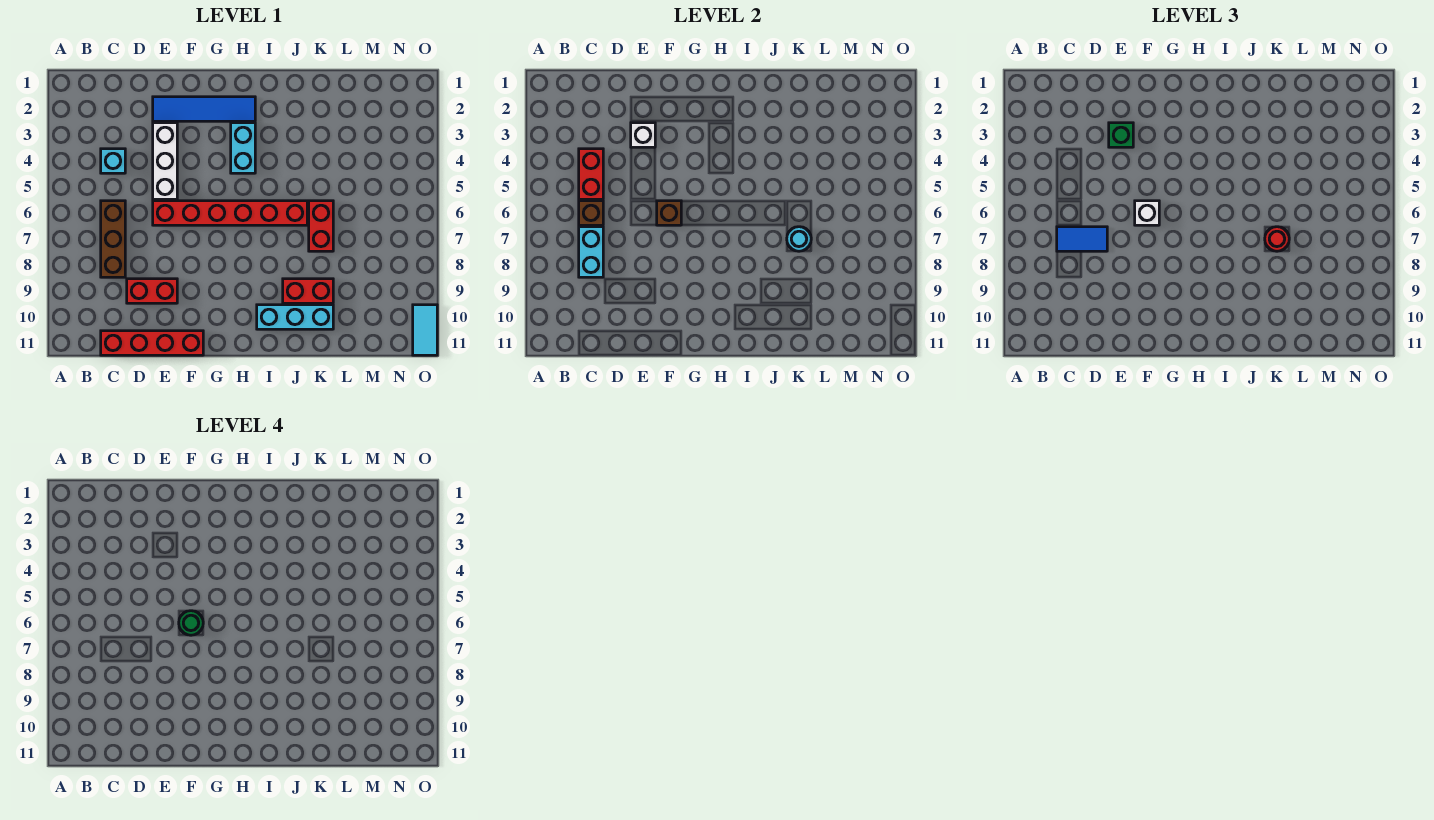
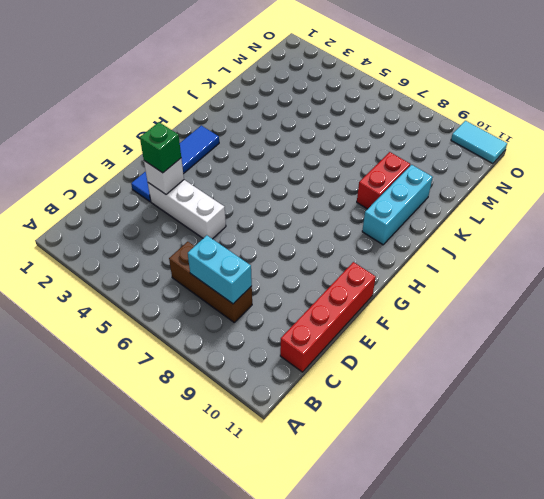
none -> cyan 1x1 brick [101,149,125,173]
none -> red 1x2 brick [127,279,177,303]
none -> red 1x6 brick [153,201,307,225]

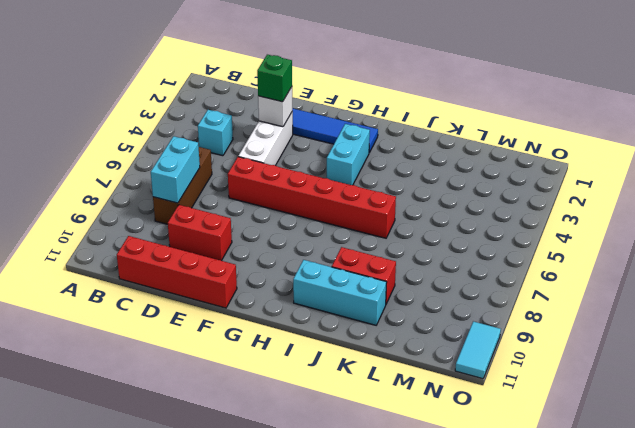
none -> red 1x2 brick [309,201,333,251]
none -> red 1x2 brick [579,149,603,199]
none -> brown 1x1 brick [579,201,603,225]

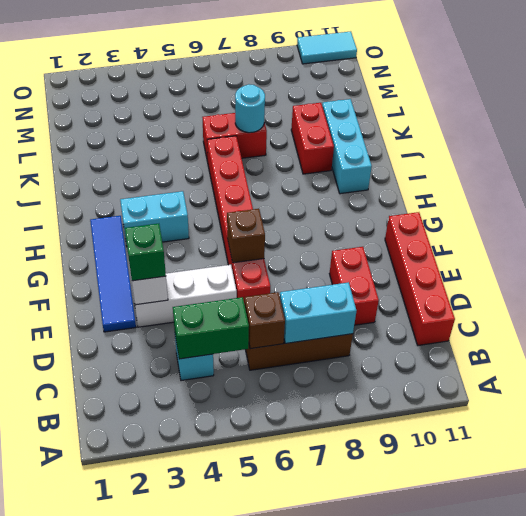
green 1x2 brick [173,297,249,359] -> red 1x2 brick [579,149,603,199]
none -> blue 1x2 tile [1057,227,1107,251]
none -> white 1x1 brick [1135,201,1159,225]
none -> red 1x1 round brick [1265,227,1289,251]

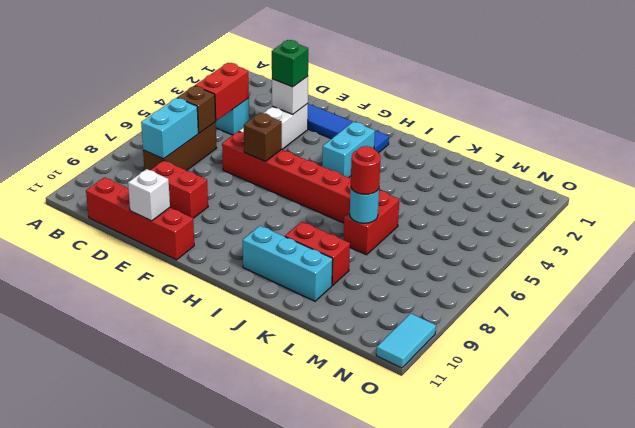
white 1x1 brick [128,169,170,221] -> white 1x1 brick moved to [1135,201,1159,225]
none -> blue 1x2 tile [1057,227,1107,251]
none -> green 1x1 round brick [179,611,203,635]

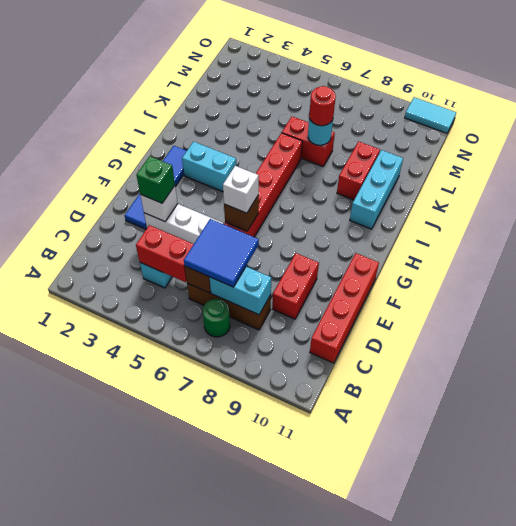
green 1x1 round brick [203,299,230,337] -> green 1x1 round brick moved to [179,611,203,635]
blue 2x2 tile [184,219,259,287] -> blue 1x2 tile [1057,227,1107,251]

